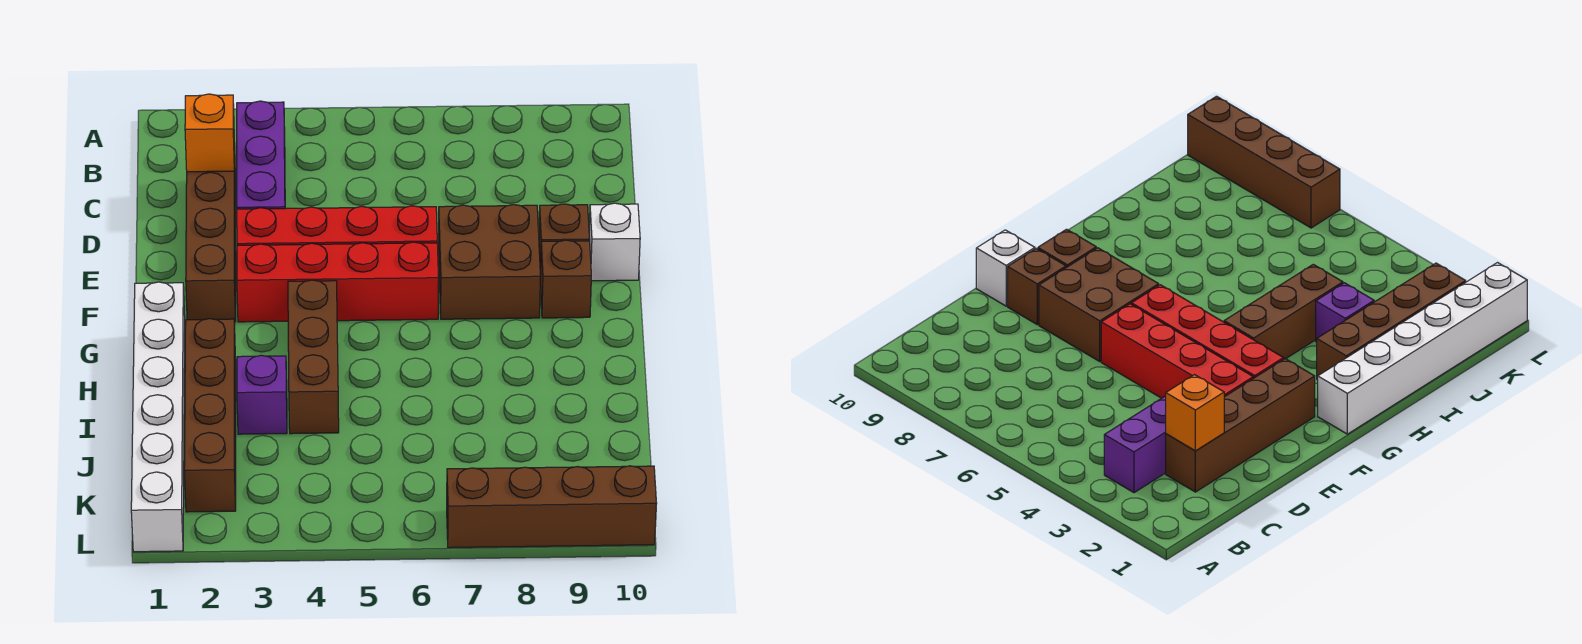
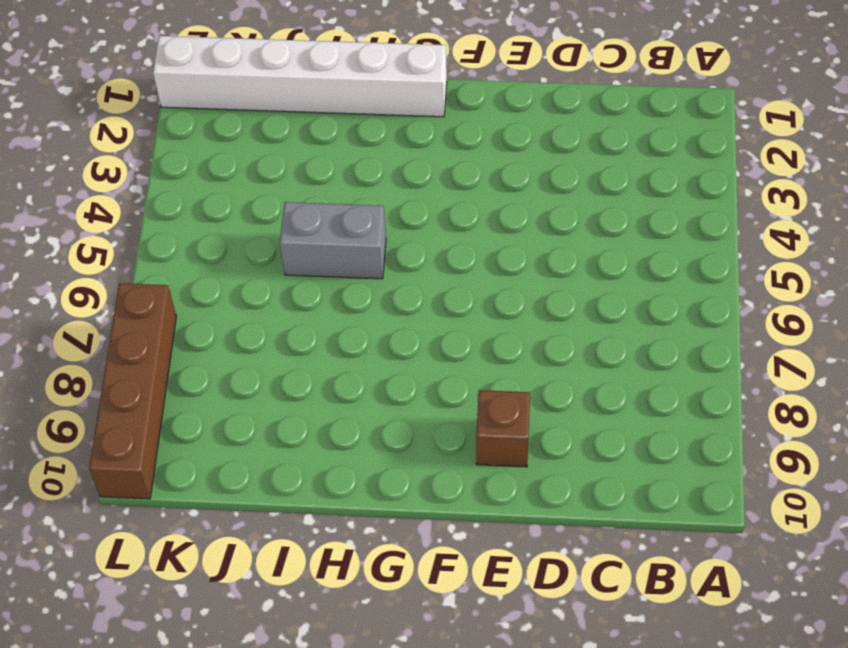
grey 1x2 brick [280,202,386,279] -> none
none -> purple 1x3 brick [237,101,285,209]
none -> brown 1x4 brick [186,143,236,322]
none -> red 1x4 brick [237,206,437,245]

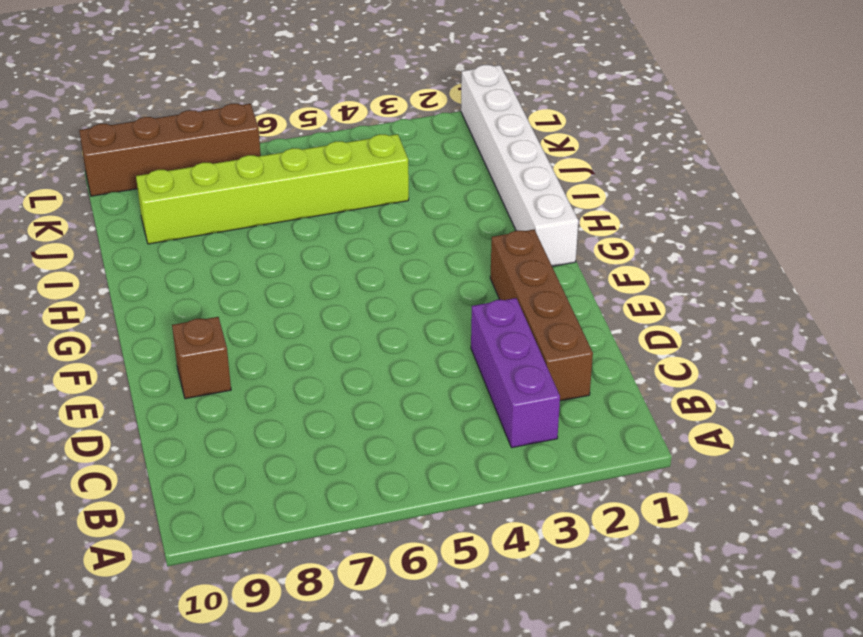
lime 1x6 brick [136,134,409,244] -> none
none -> red 1x4 brick [237,206,437,245]
none -> brown 2x2 brick [438,205,541,319]
none -> white 1x1 brick [589,203,640,281]

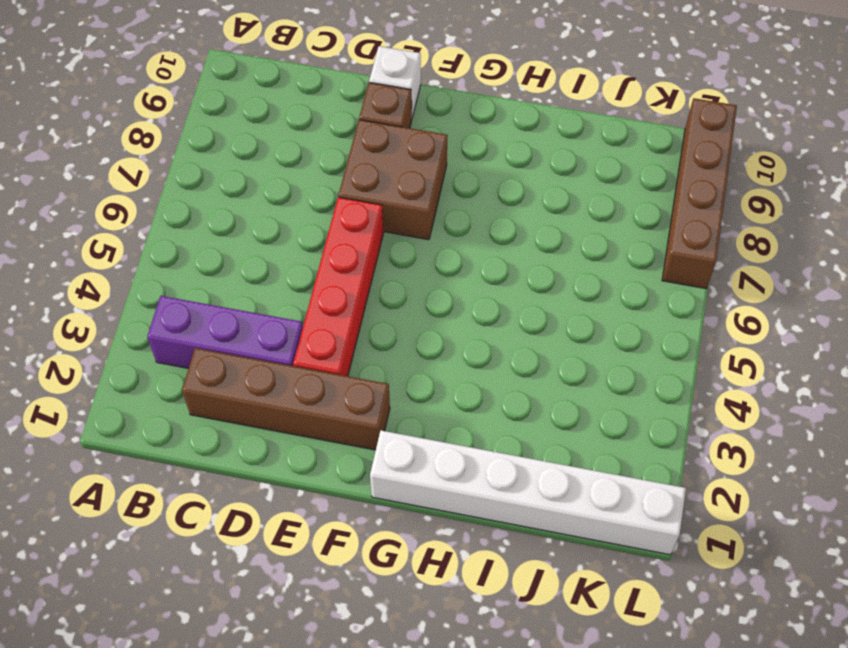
none -> red 1x4 brick [237,242,439,322]
none -> brown 1x1 brick [540,240,591,318]
none -> brown 1x3 brick [288,280,339,434]

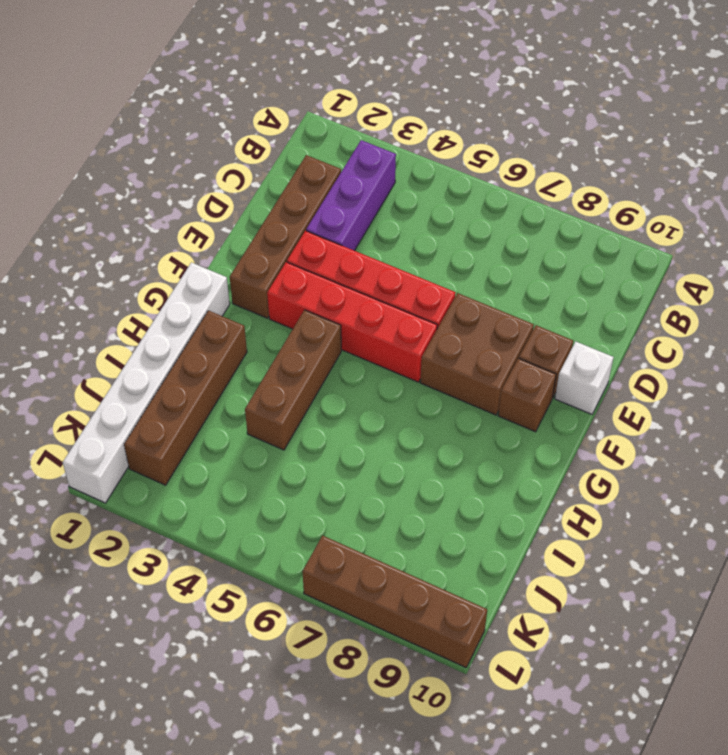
none -> purple 1x1 brick [237,355,287,434]
none -> orange 1x1 brick [185,94,234,172]

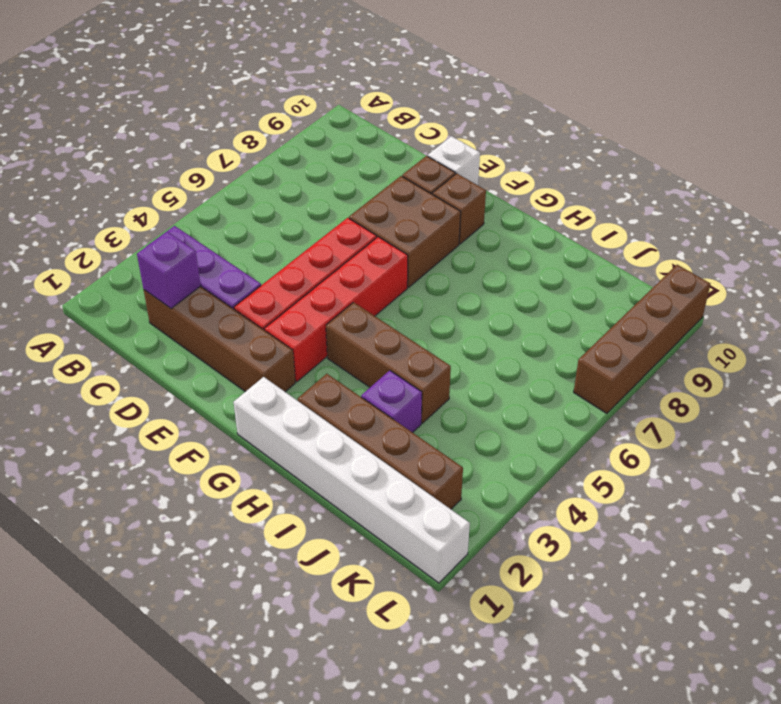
purple 1x1 brick [137,232,201,309] -> orange 1x1 brick [185,94,234,172]

